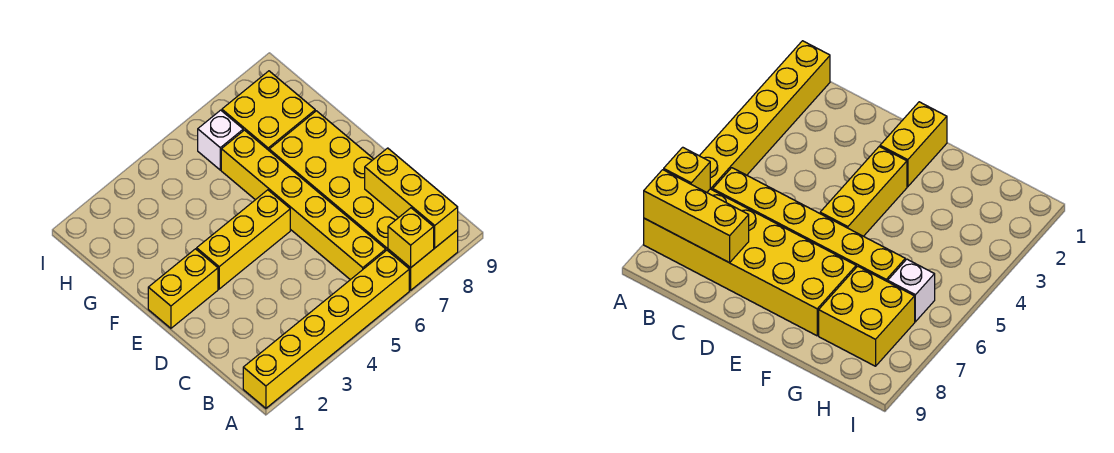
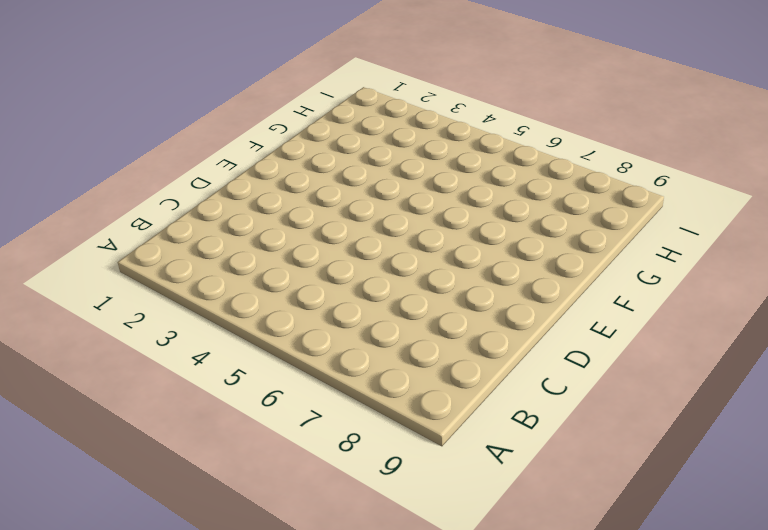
none -> yellow 1x6 brick [243,250,409,408]
none -> yellow 2x6 brick [269,111,458,290]

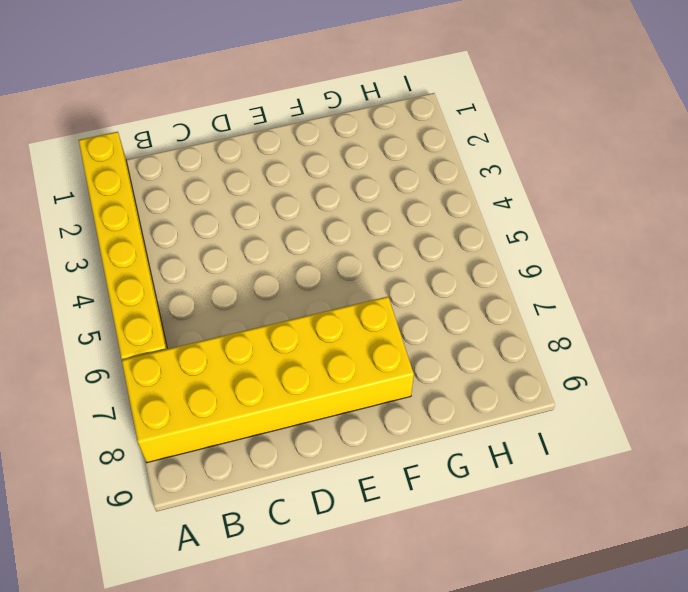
none -> yellow 1x6 brick [221,130,386,280]
none -> yellow 1x2 brick [148,249,218,328]

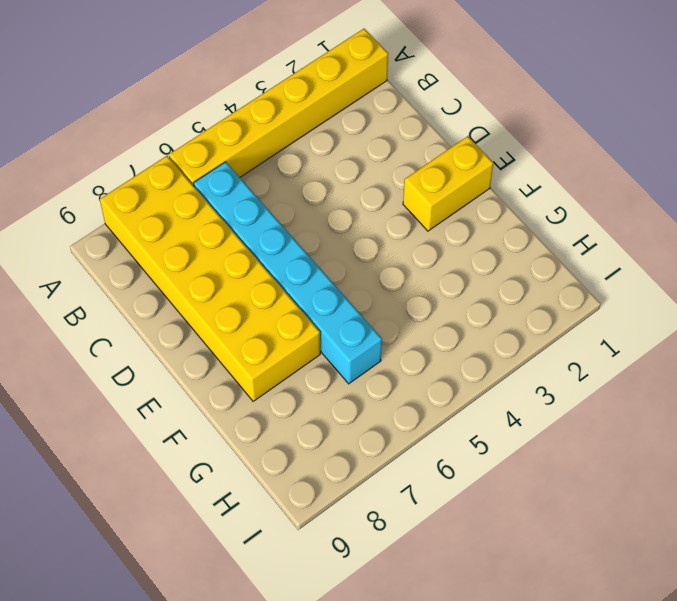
cyan 1x6 brick [193,162,382,384] -> yellow 1x6 brick [221,130,386,280]
none -> yellow 1x3 brick [197,190,290,289]
none -> yellow 2x2 brick [222,71,315,150]

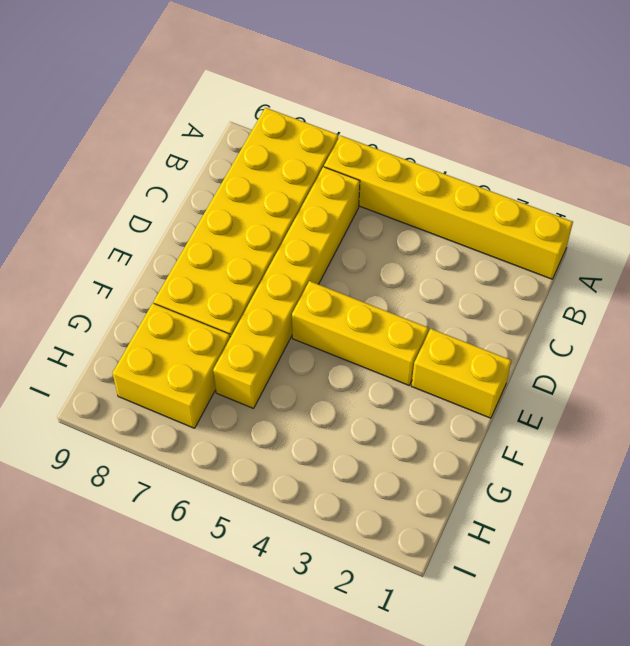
none -> white 1x1 brick [198,110,243,170]
none -> yellow 1x1 brick [388,208,434,268]

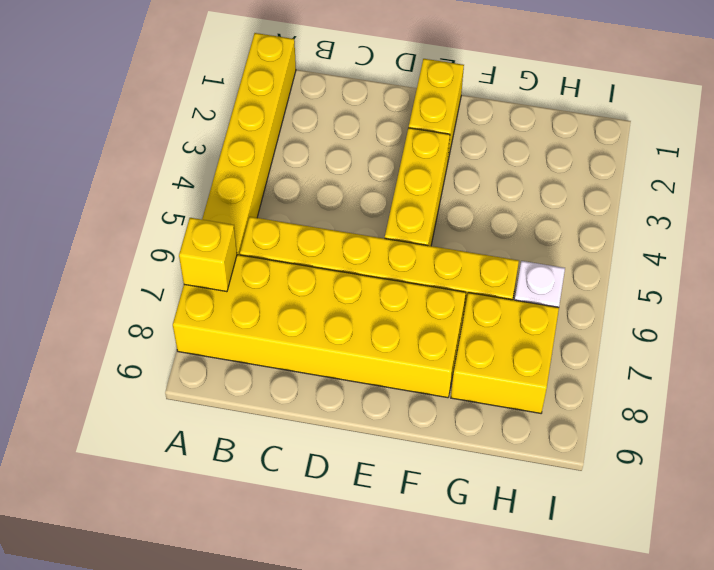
none -> yellow 1x3 brick [365,148,458,248]

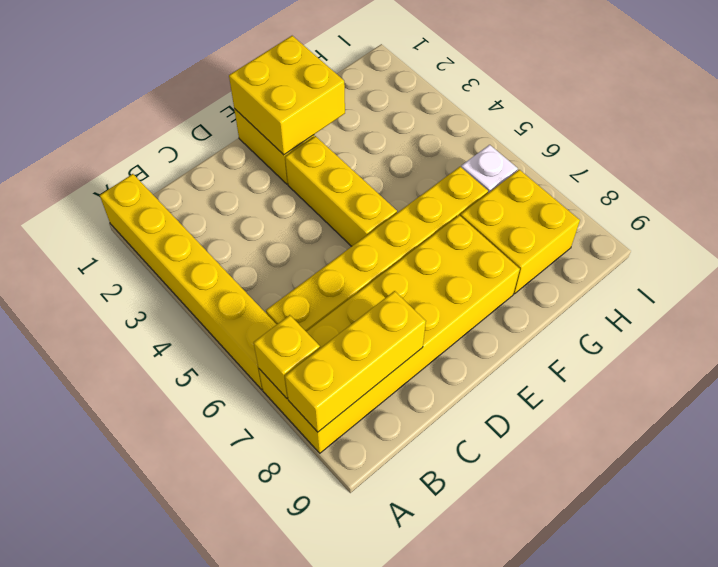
yellow 2x2 brick [229,36,345,155] -> none

